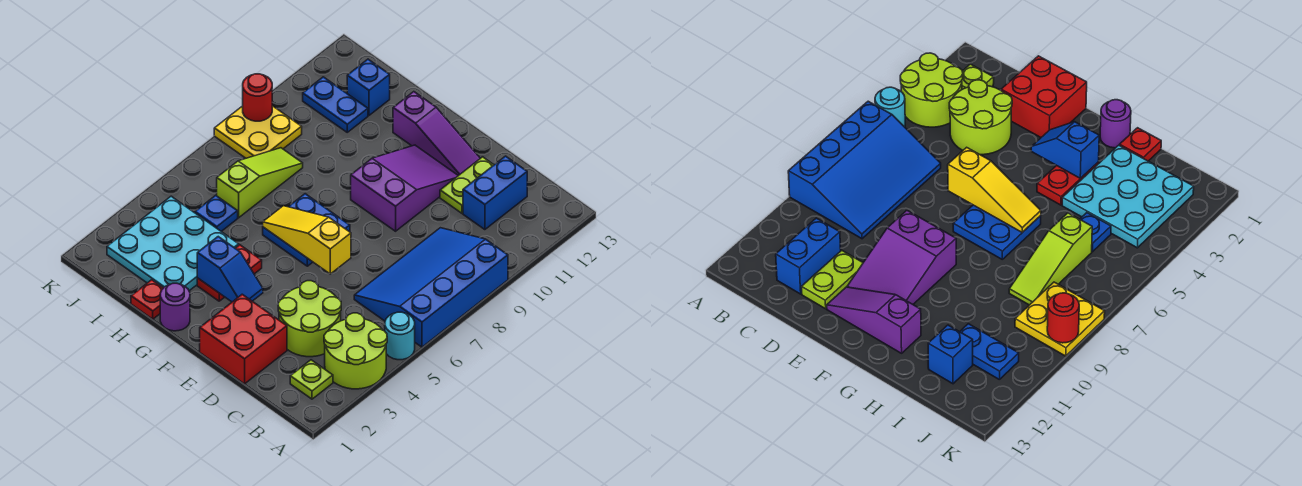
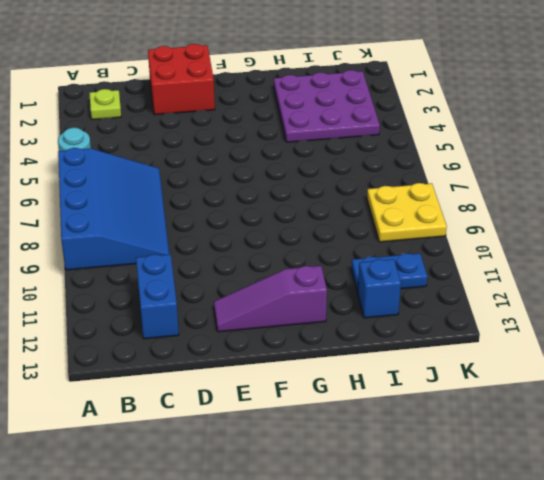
purple 3x3 plate [274,70,380,142] -> cyan 3x3 plate [107,196,239,291]
none -> lime 2x2 round brick [324,313,387,389]
none -> lime 2x2 round brick [278,281,341,357]
none -> lime 1x2 plate [440,157,494,213]

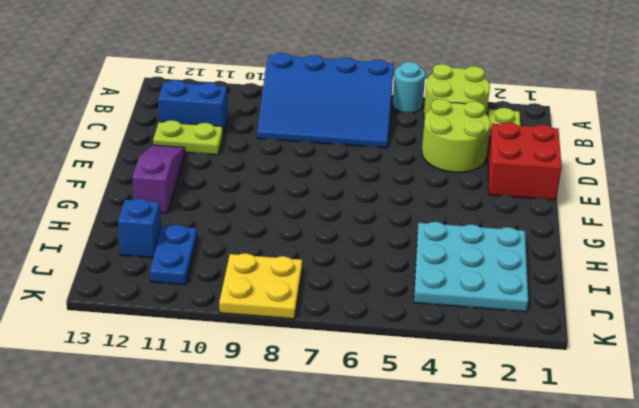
none -> purple 2x3 slope [351,145,458,231]
none -> blue 2x2 plate [263,194,350,266]
none -> purple 1x1 round brick [160,283,190,331]

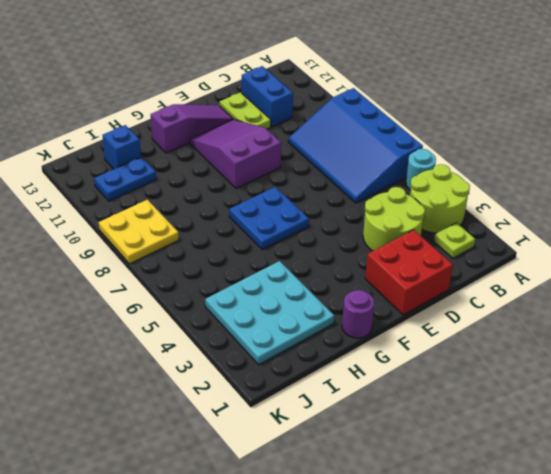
none -> red 1x2 plate [197,245,262,301]
none -> red 1x1 plate [131,280,163,319]
none -> blue 1x1 plate [195,195,238,231]

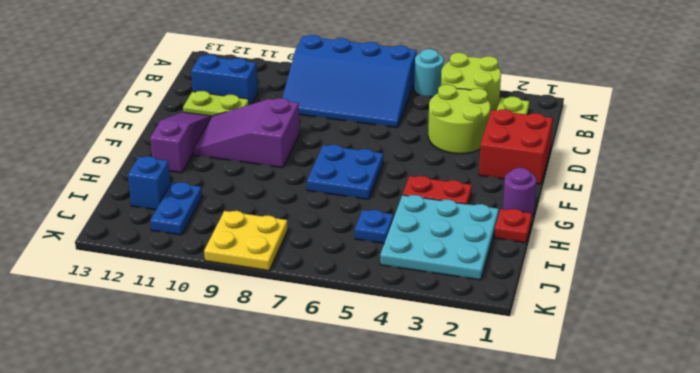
none -> lime 1x3 slope [217,148,303,218]
none -> yellow 1x3 slope [263,206,351,274]
none -> blue 1x2 slope [197,237,263,302]

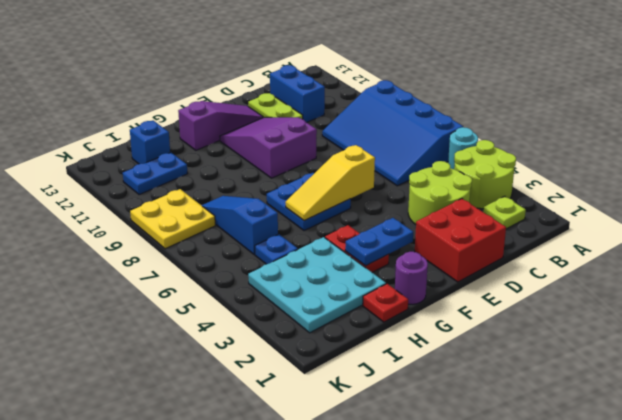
blue 1x2 plate [345,218,413,266] -> blue 1x2 slope [197,237,263,302]
blue 1x3 slope [201,196,278,255] -> lime 1x3 slope [217,148,303,218]
none -> red 1x1 round brick [243,74,272,121]

